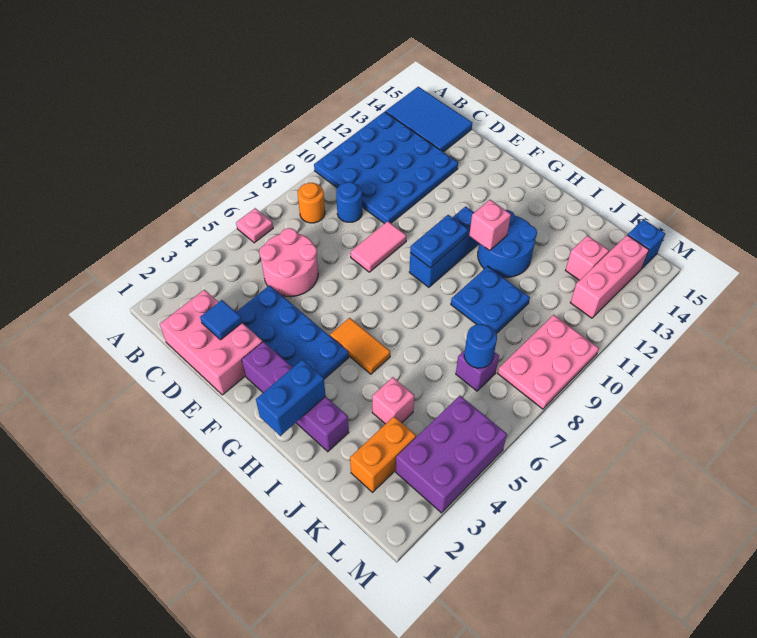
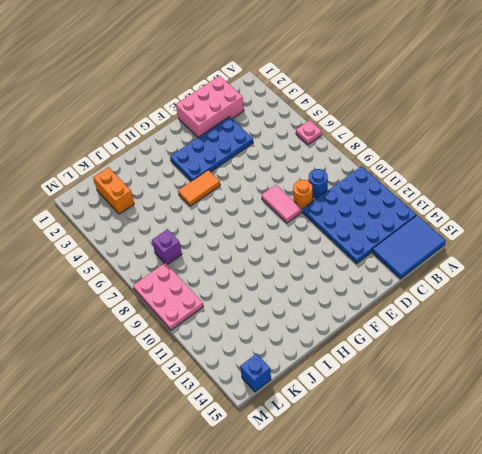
orange 1x1 round brick [293,180,313,209] -> orange 1x1 round brick moved to [298,183,325,223]
none -> pink 2x2 round brick [259,228,318,297]
none -> purple 1x4 brick [242,342,349,452]
none -> blue 1x3 brick [409,206,479,287]

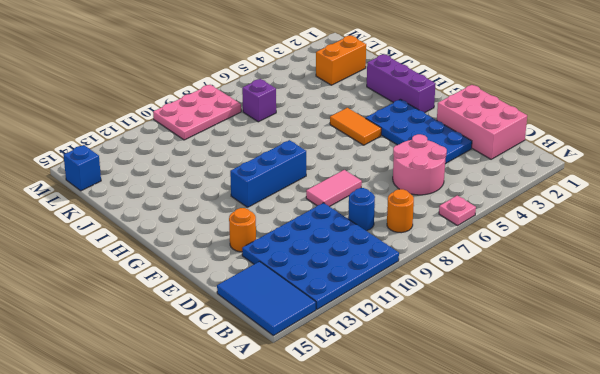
orange 1x1 round brick [229,208,256,252] -> none
purple 1x3 brick [367,54,436,113] -> purple 1x4 brick [242,342,349,452]
none -> blue 2x2 round brick [478,210,537,277]
none -> blue 2x2 plate [451,266,530,333]
none -> pink 1x1 brick [372,377,414,424]

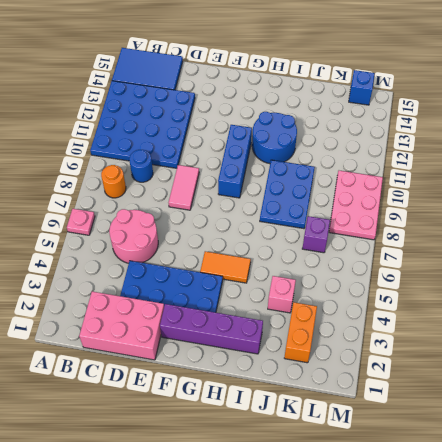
blue 2x3 plate [260,160,315,229] -> blue 2x2 plate [451,266,530,333]
none -> pink 1x1 brick [565,235,609,280]
none -> purple 2x3 brick [396,396,507,513]
none -> pink 1x3 brick [570,235,649,318]

